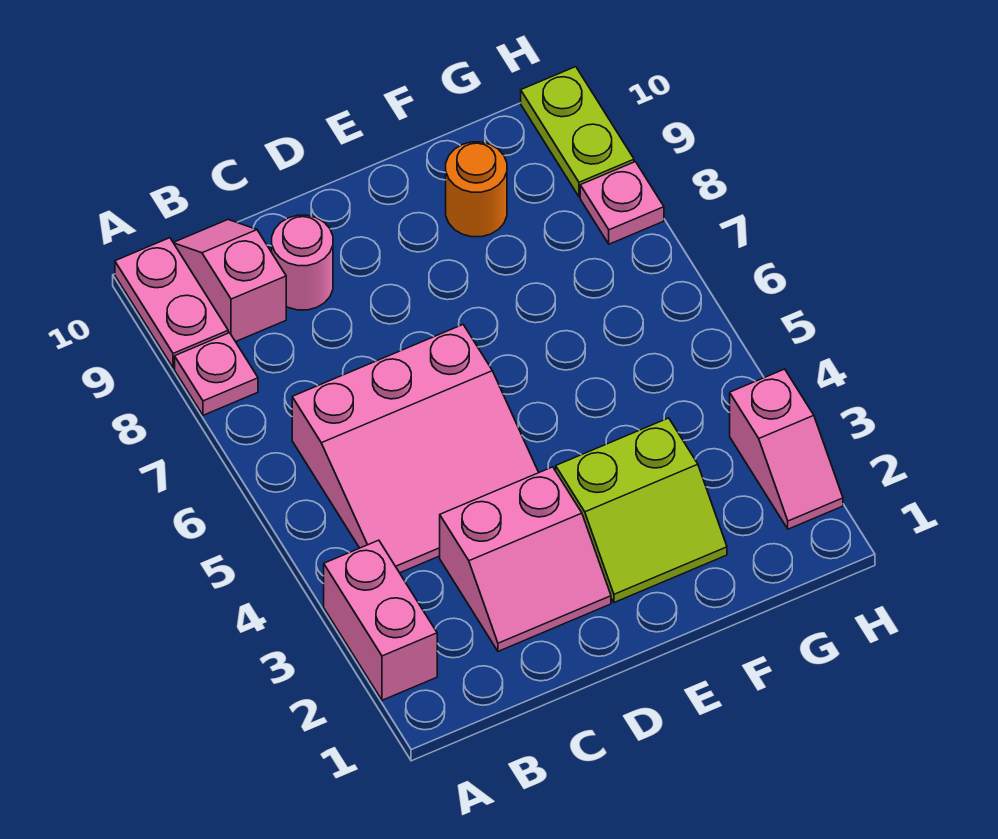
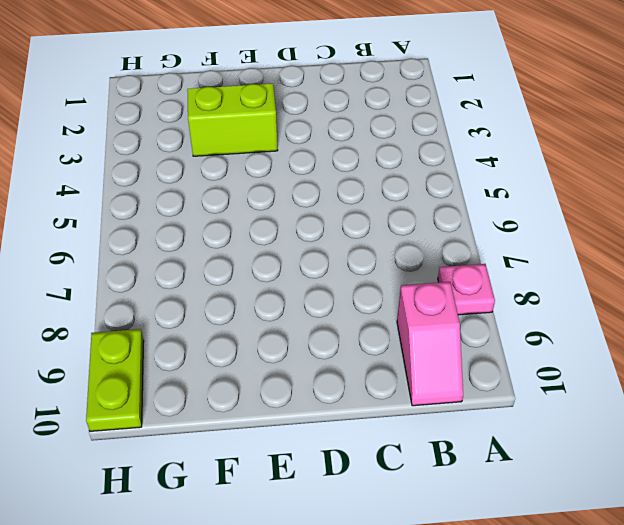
none -> pink 1x2 brick [324,540,437,700]
none -> pink 1x2 plate [115,238,228,368]
none -> pink 3x3 slope [292,325,539,573]

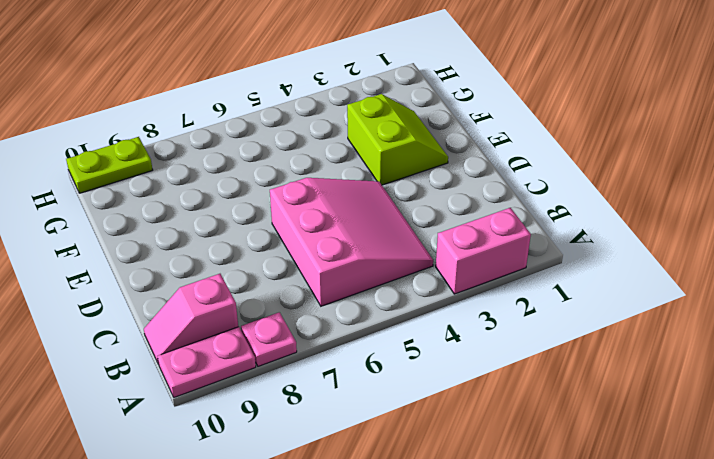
none -> pink 2x2 slope [440,467,611,651]
none -> pink 1x1 round brick [272,215,333,310]
none -> orange 1x1 round brick [446,142,507,237]

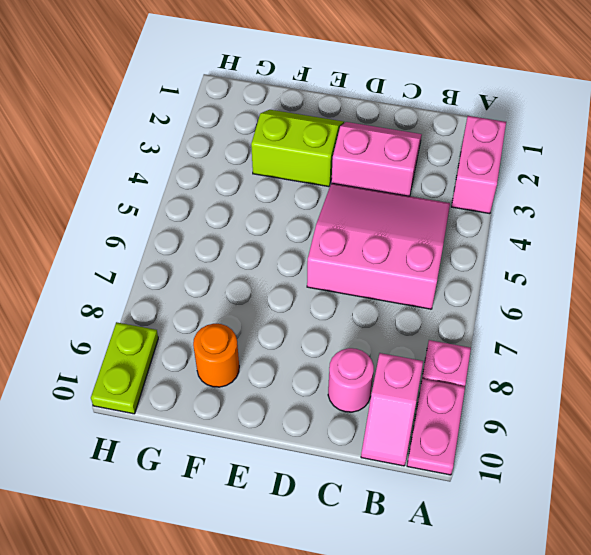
none -> pink 1x2 slope [730,369,843,529]
none -> pink 1x1 plate [580,162,664,244]

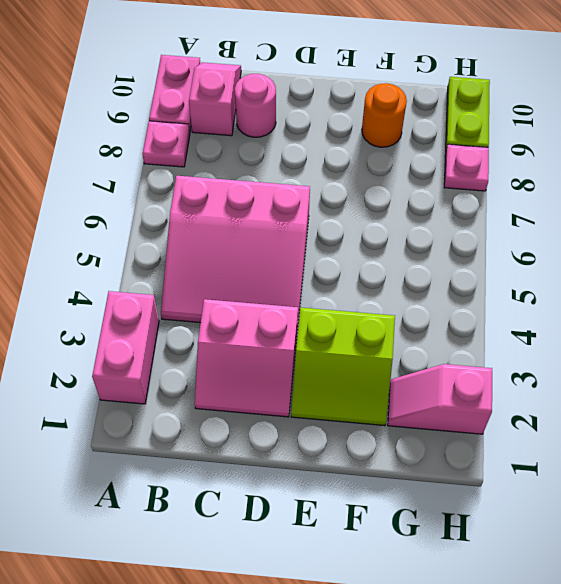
pink 1x2 slope [388,364,492,434] -> pink 1x2 slope turned to [730,369,843,529]

